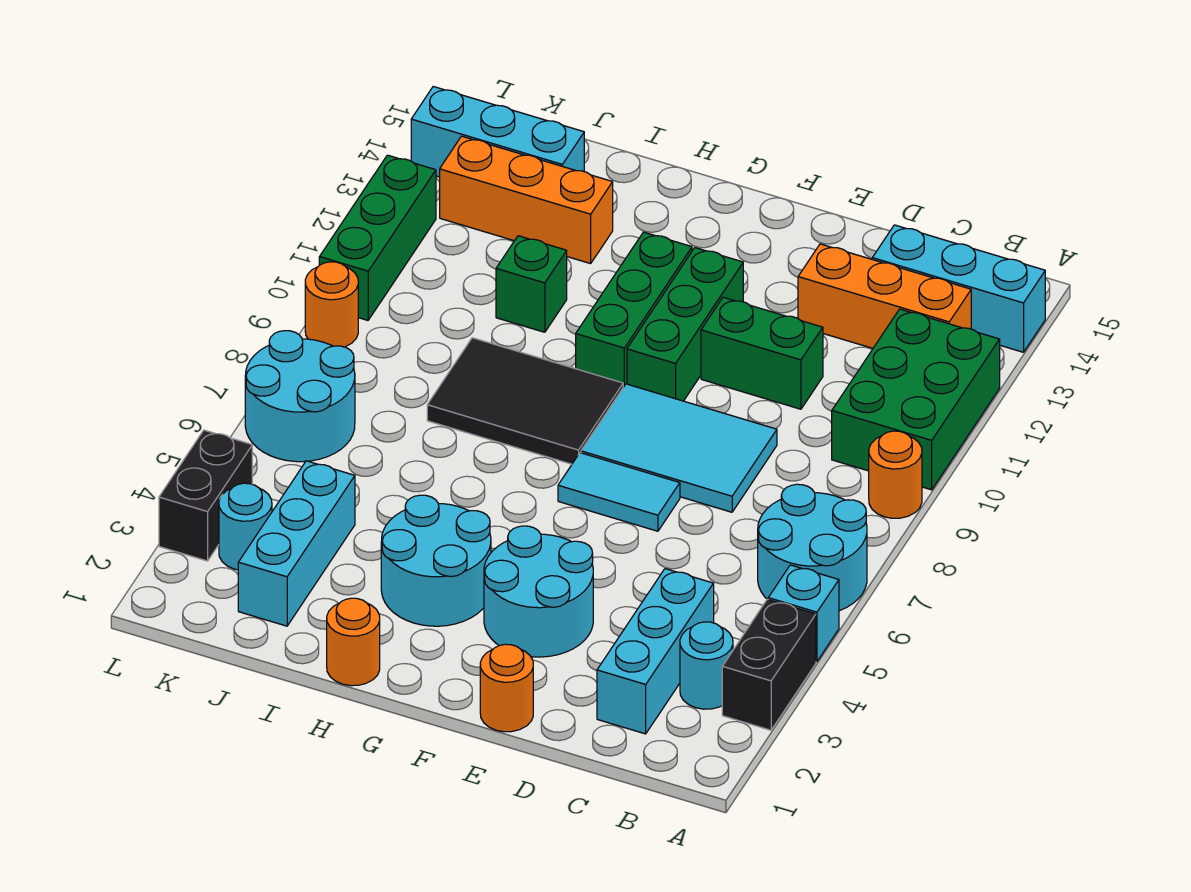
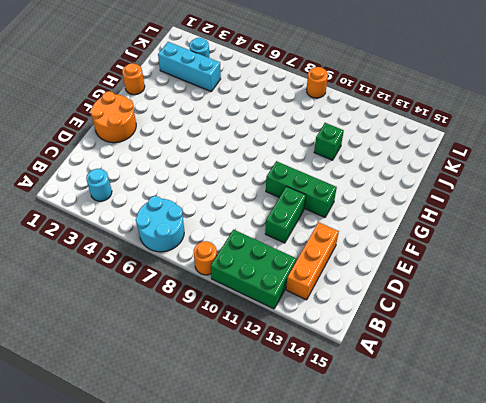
orange 2x2 round brick [90,91,136,143] -> orange 1x1 round brick [480,644,533,732]
none -> black 1x2 brick [722,599,816,730]
none -> cyan 1x1 brick [768,565,839,662]
none -> cyan 1x3 brick [872,225,1045,352]

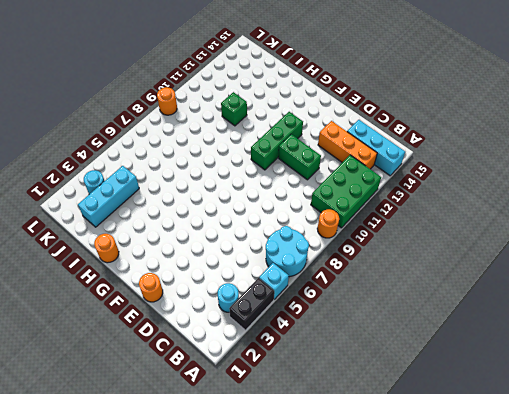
none -> cyan 1x3 brick [597,569,714,734]
none -> cyan 2x3 tile [581,384,777,512]
none -> cyan 2x2 round brick [484,526,593,657]

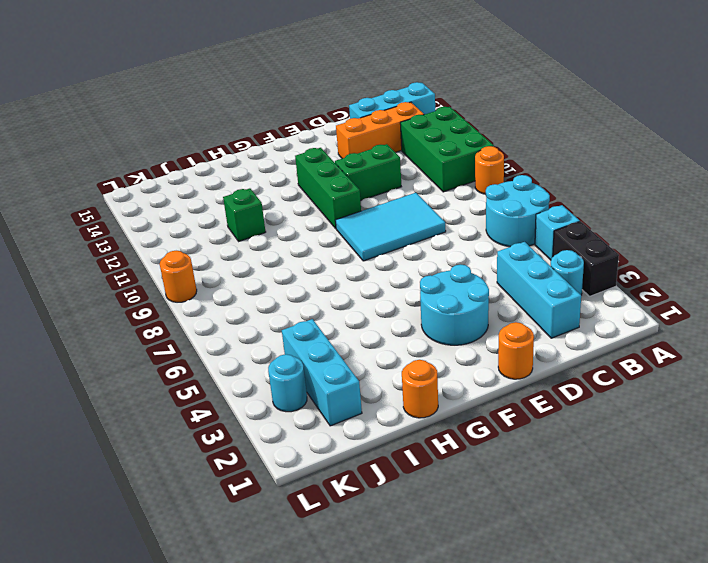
none -> cyan 1x2 tile [558,453,680,531]
none -> cyan 2x2 round brick [381,495,491,626]
none -> black 2x3 tile [427,338,623,464]

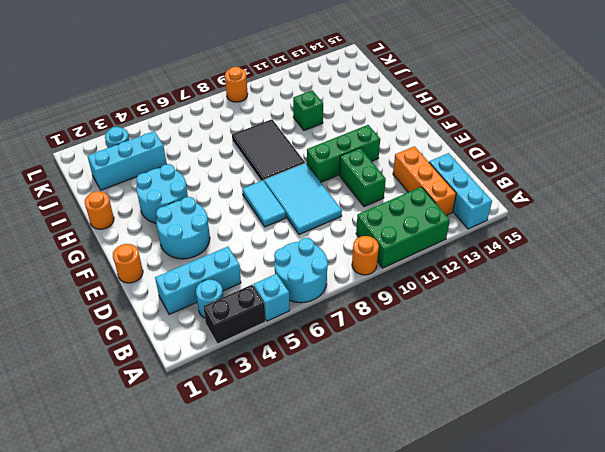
none -> green 1x3 brick [576,232,692,387]
none -> orange 1x3 brick [440,136,613,264]
none -> cyan 1x3 brick [411,87,584,177]

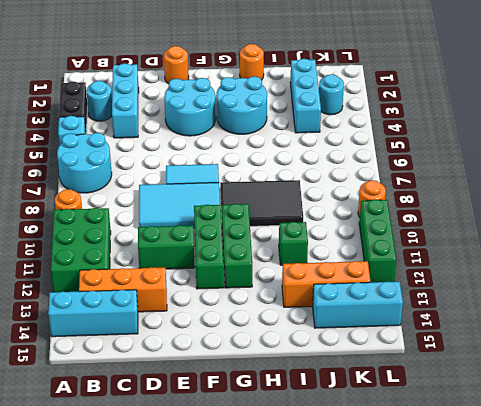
none -> cyan 2x2 round brick [245,331,355,462]
none -> black 1x2 brick [159,430,252,561]

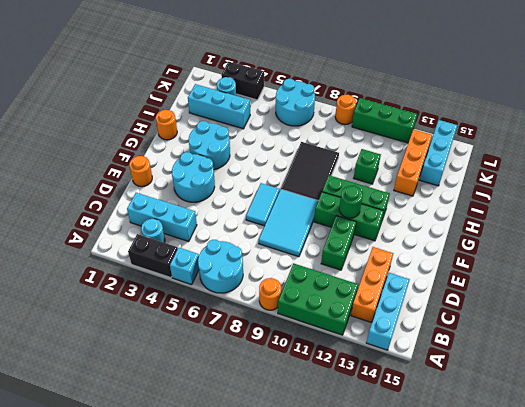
green 1x1 round brick [339,186,363,218] -> none

